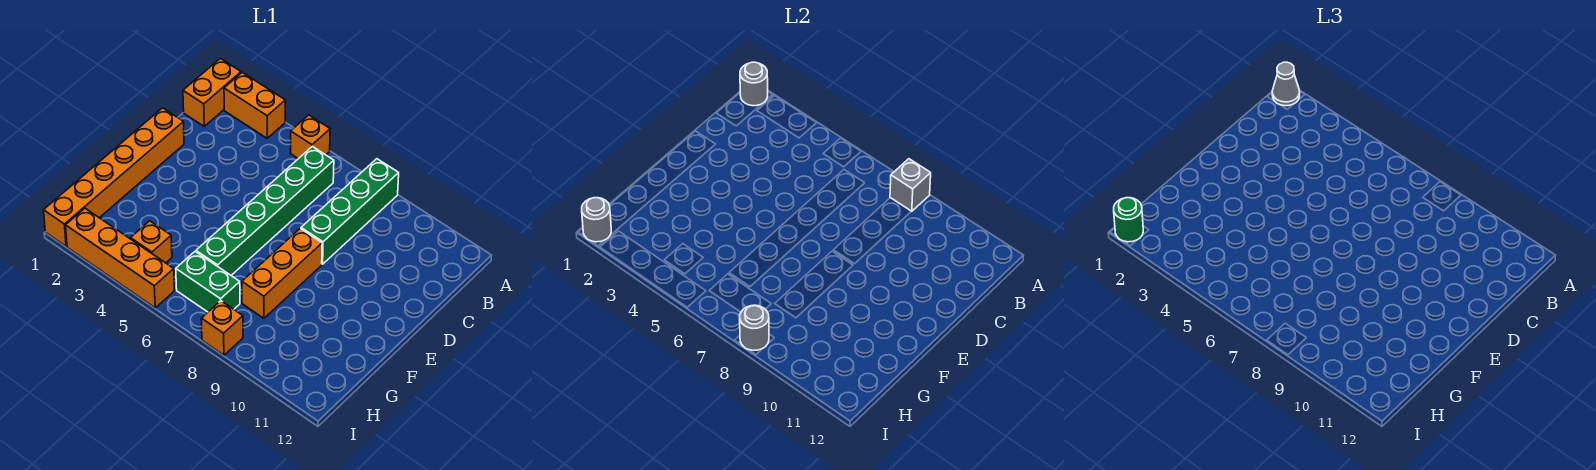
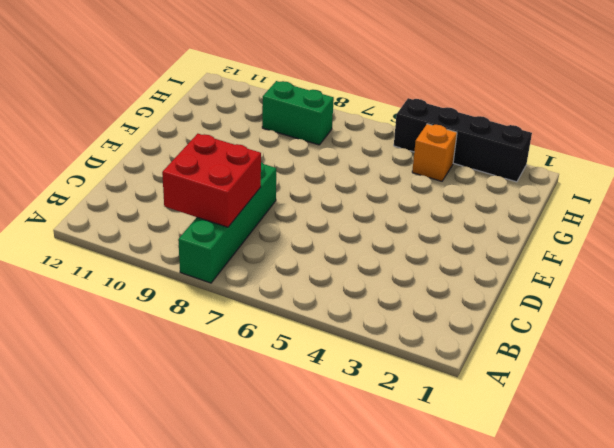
red 2x2 brick [162,134,261,227] -> none
green 1x2 brick [262,81,334,145] -> green 1x2 brick moved to [176,252,240,312]
black 1x4 brick [394,98,532,182] -> orange 1x4 brick [66,208,175,308]
none -> orange 1x2 brick [183,58,241,126]
none -> orange 1x2 brick [224,72,285,138]
none -> orange 1x1 brick [291,115,330,159]

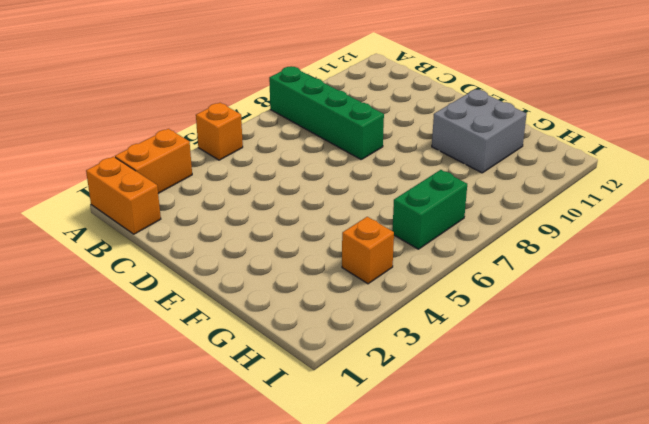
grey 2x2 brick [432,89,527,173] -> none
none -> green 1x6 brick [196,146,334,275]
none -> orange 1x6 brick [44,108,184,246]
none -> orange 1x3 brick [242,228,322,318]

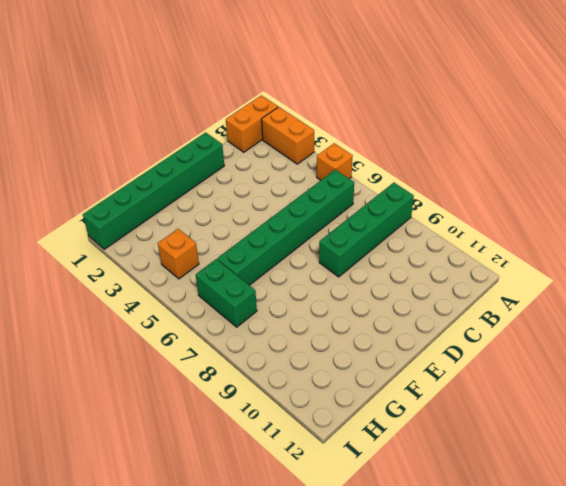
green 1x6 brick [83,132,224,249] -> orange 1x6 brick [44,108,184,246]
none -> orange 1x3 brick [242,228,322,318]
none -> orange 1x4 brick [66,208,175,308]
none -> orange 1x1 brick [201,301,243,355]

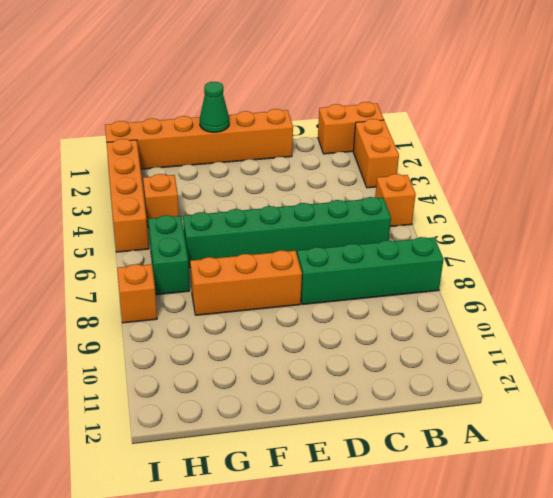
green 1x1 cone [200,82,229,132] -> none
none -> grey 1x1 round brick [740,62,768,106]
none -> grey 1x1 brick [890,159,931,211]
none -> grey 1x1 round brick [582,198,611,242]

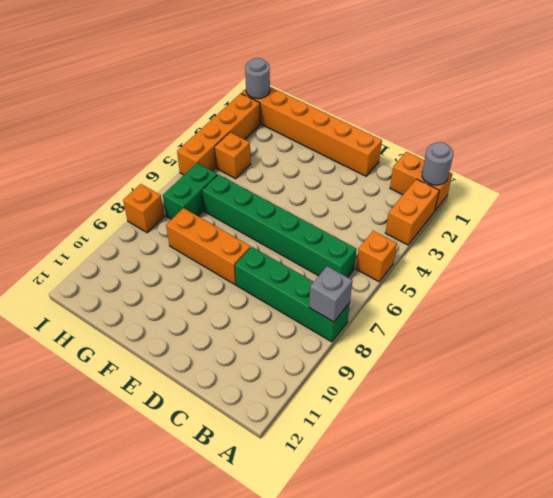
none -> grey 1x1 round brick [740,305,769,350]
none -> grey 1x1 cone [1272,62,1300,106]
none -> green 1x1 round brick [1114,198,1143,242]

